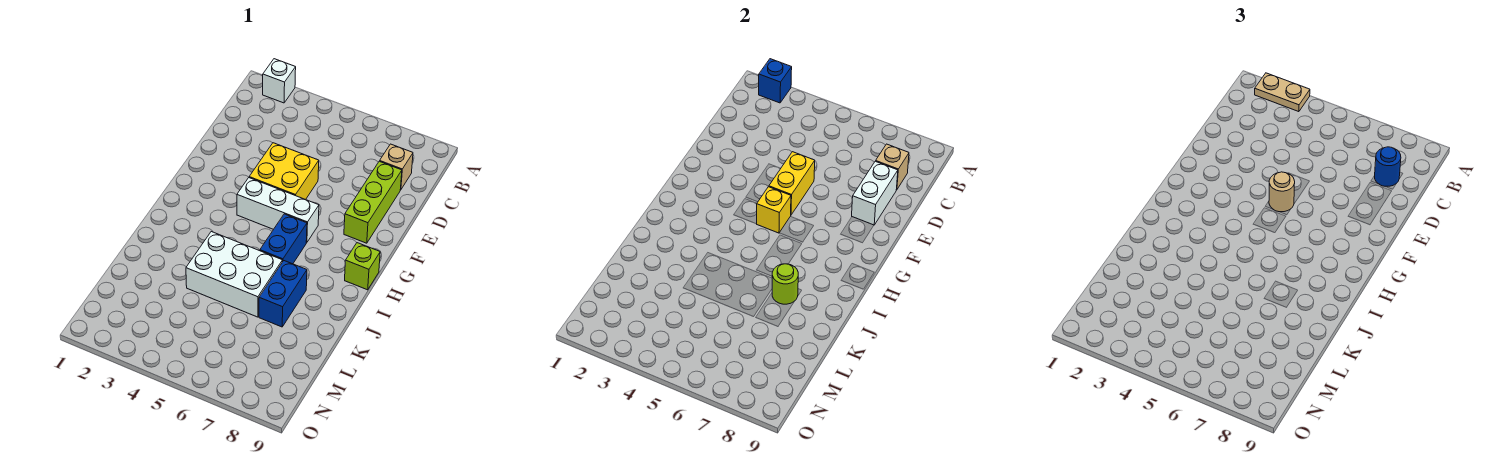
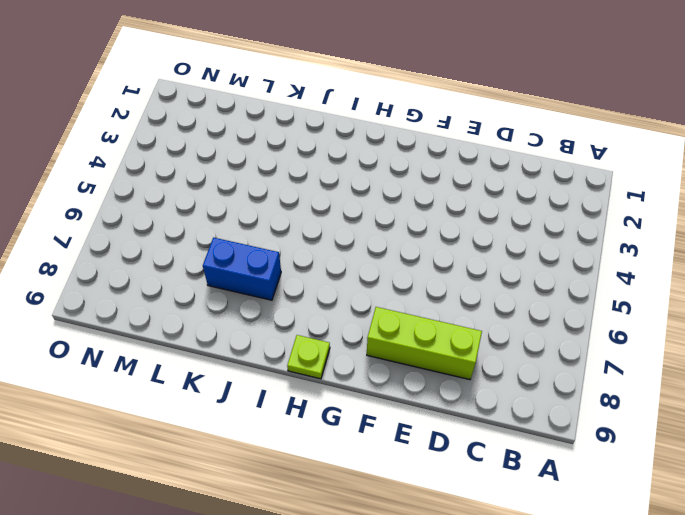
lime 1x1 plate [287,335,330,379] -> lime 1x1 brick [345,243,380,290]
none -> white 1x1 brick [263,59,296,103]
none -> tan 1x1 brick [380,144,413,190]
none -> yellow 2x2 brick [249,143,319,200]

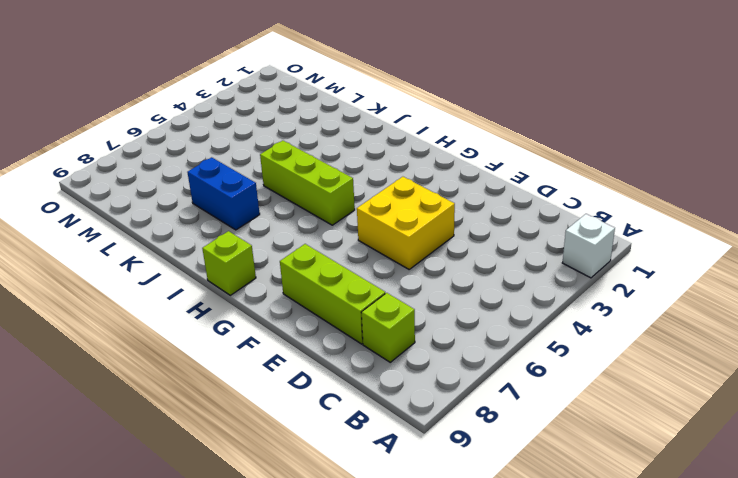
lime 1x1 brick [361,293,415,362] -> tan 1x1 brick [380,144,413,190]
lime 1x3 brick [260,141,355,225] -> white 2x3 brick [186,232,282,317]
none -> white 1x3 brick [237,178,319,243]
none -> blue 1x2 brick [260,214,307,264]
none -> blue 1x1 brick [759,59,792,103]

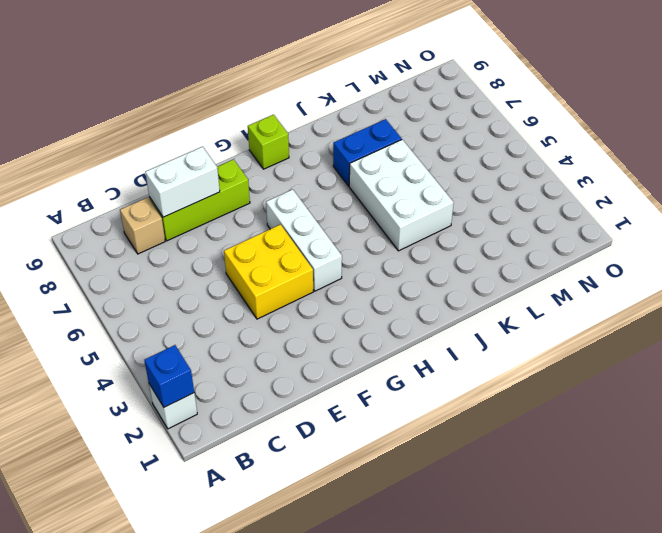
none -> blue 1x2 brick [260,214,307,264]
none -> tan 1x1 brick [876,144,909,190]
none -> yellow 1x2 brick [769,152,815,215]

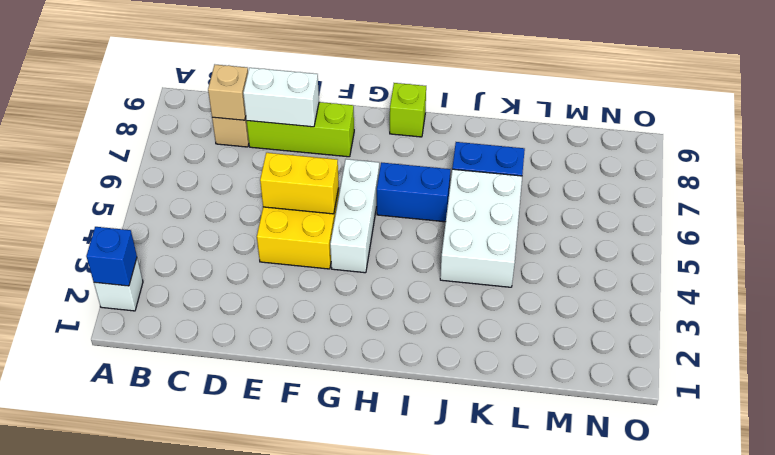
none -> yellow 1x1 brick [757,187,791,233]
none -> lime 1x1 round brick [772,264,798,304]
none -> tan 1x2 plate [1255,73,1310,112]

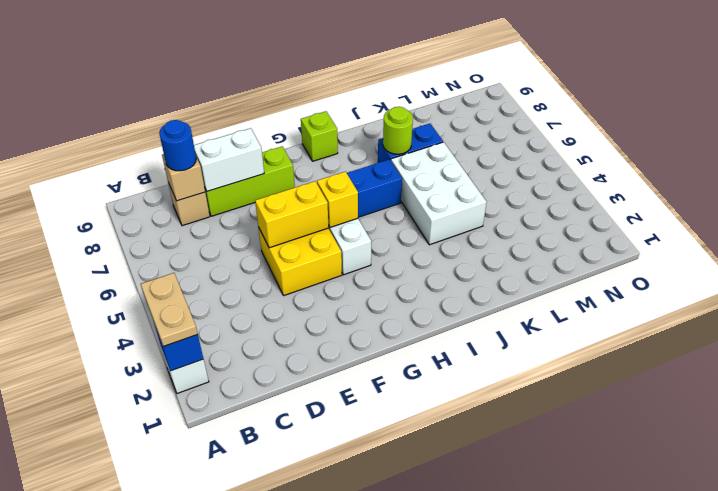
none -> tan 1x1 round brick [1269,172,1295,212]

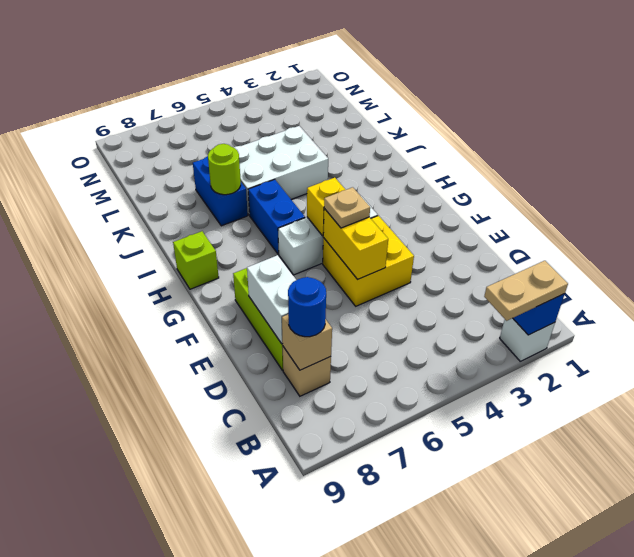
tan 1x1 plate [324,187,370,228] -> tan 1x1 round brick [1269,172,1295,212]

